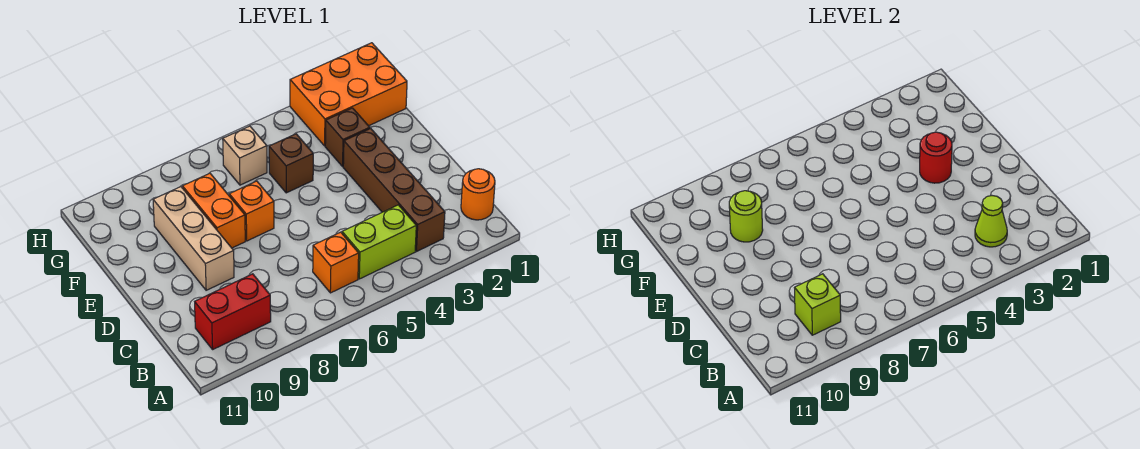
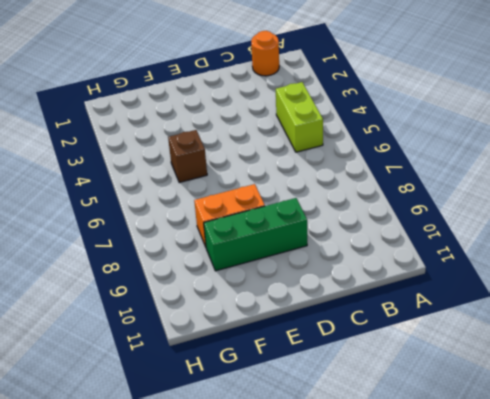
green 1x3 brick [204,198,307,271] -> tan 1x3 brick [153,187,234,290]
none -> brown 1x4 brick [343,128,445,251]
none -> orange 1x1 brick [313,232,359,293]
none -> red 1x2 brick [195,274,271,349]

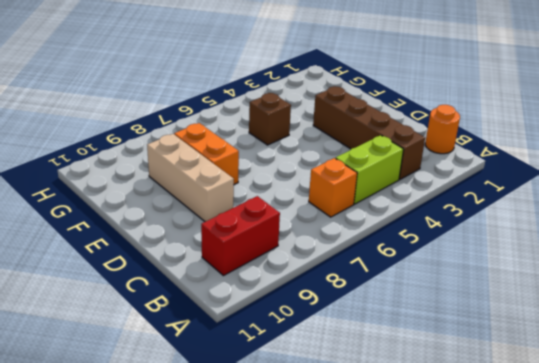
none -> orange 1x1 brick [229,181,274,241]
none -> brown 1x1 brick [325,108,370,166]
none -> orange 2x3 brick [290,43,407,146]

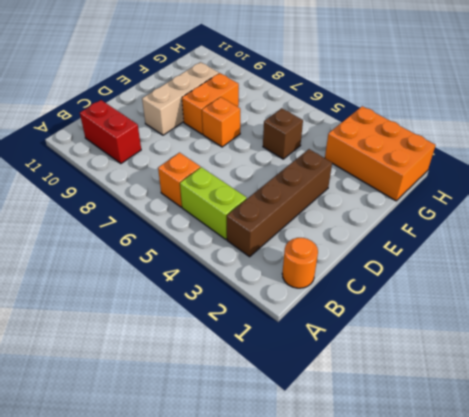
none -> brown 1x1 brick [325,108,370,166]
none -> tan 1x1 brick [223,126,267,185]
none -> lime 1x1 cone [975,196,1007,247]

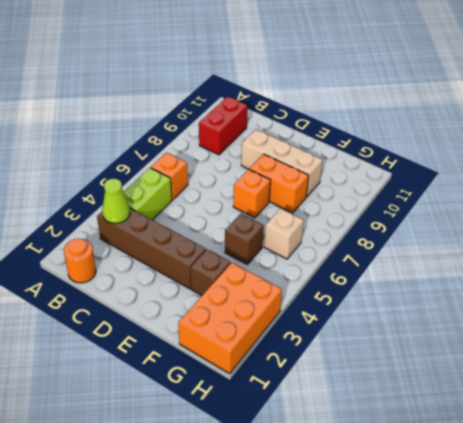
none -> lime 1x1 brick [795,274,841,335]
none -> red 1x1 round brick [920,132,952,183]
none -> lime 1x1 round brick [729,191,763,242]

